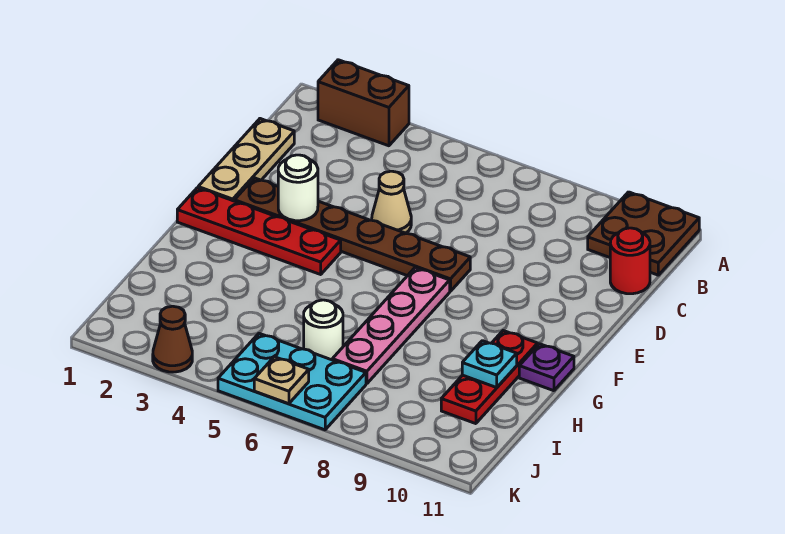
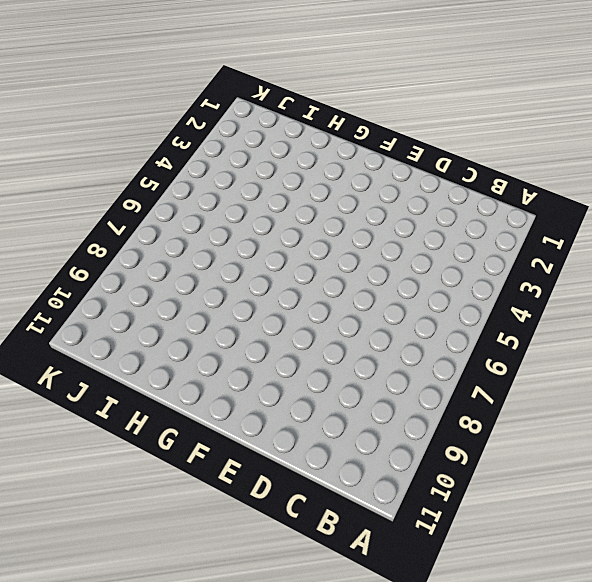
none -> brown 1x2 brick [318,60,409,146]
none -> brown 2x2 plate [588,192,699,275]
none -> tan 1x3 plate [198,119,294,201]

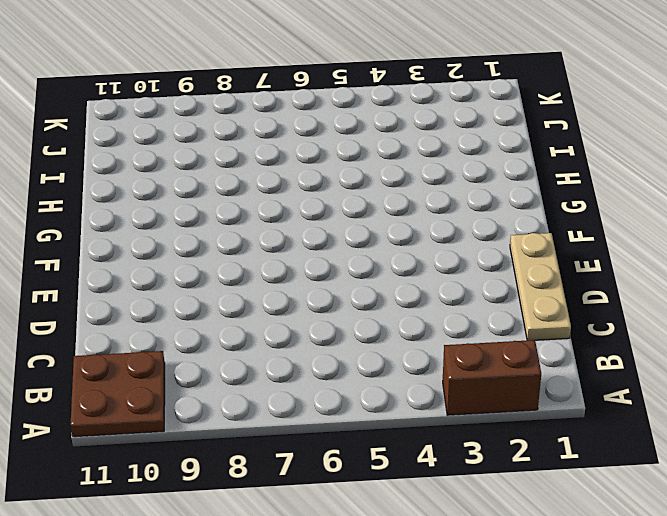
none -> red 1x1 round brick [610,228,650,294]
none -> tan 1x1 cone [372,171,411,233]
none -> brown 1x6 plate [234,178,470,291]

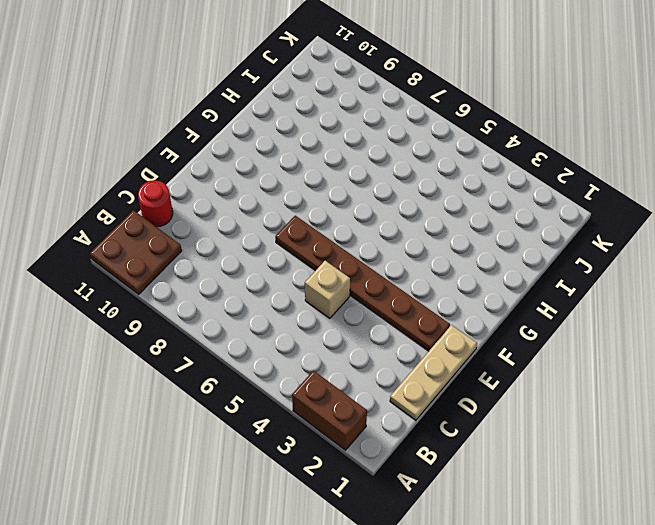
tan 1x1 brick [305,261,350,318] -> tan 1x1 cone [372,171,411,233]
none -> red 1x4 plate [177,188,341,274]
none -> pink 1x4 plate [332,268,450,384]
none -> red 1x3 plate [441,331,538,424]

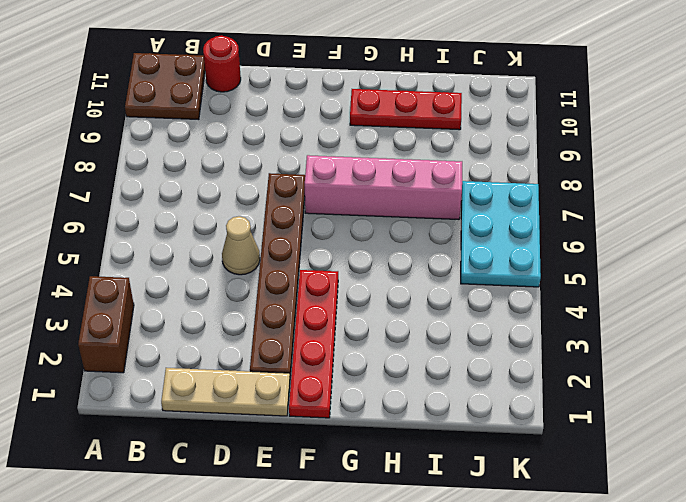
pink 1x4 brick [305,155,462,220] -> pink 1x4 plate [332,268,450,384]
none -> purple 1x1 plate [519,344,574,391]
none -> white 1x1 round brick [304,300,343,360]
none -> brown 1x1 cone [153,306,192,372]

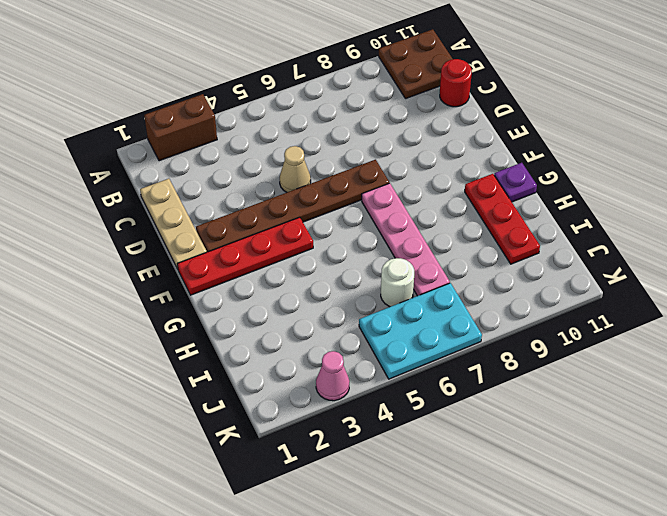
pink 1x1 cone [316,351,350,401] -> brown 1x1 cone [153,306,192,372]
none -> white 1x1 round brick [278,155,318,221]
none -> cyan 1x1 plate [462,341,517,388]
none -> tan 1x1 plate [254,357,309,404]

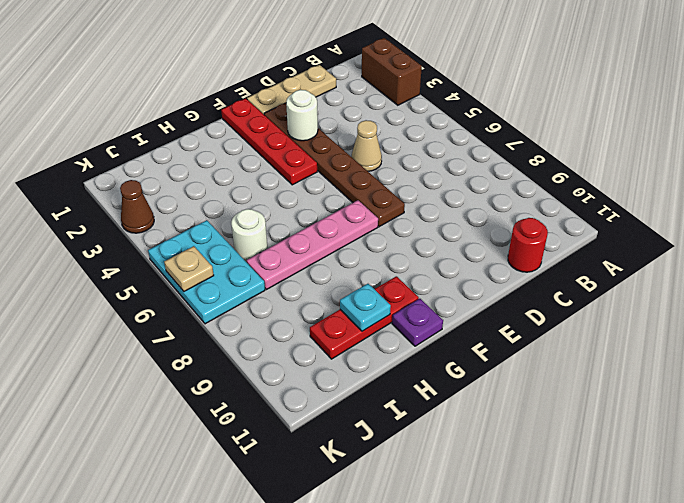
none -> brown 2x2 plate [588,192,699,275]

